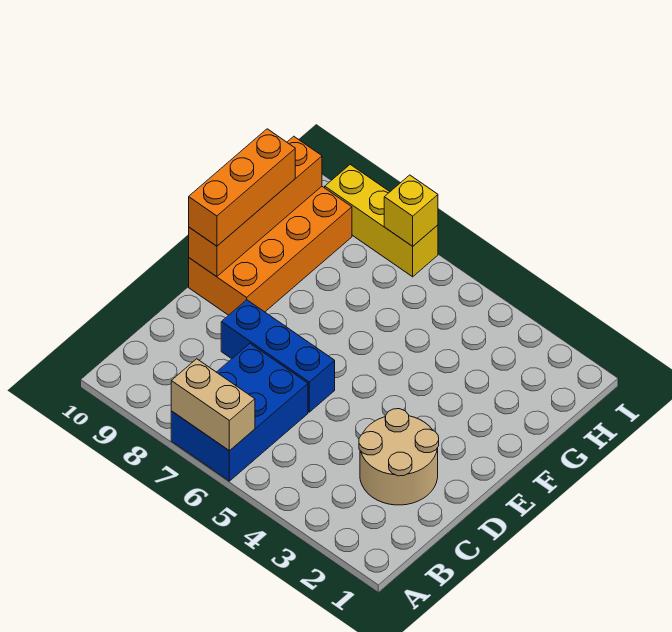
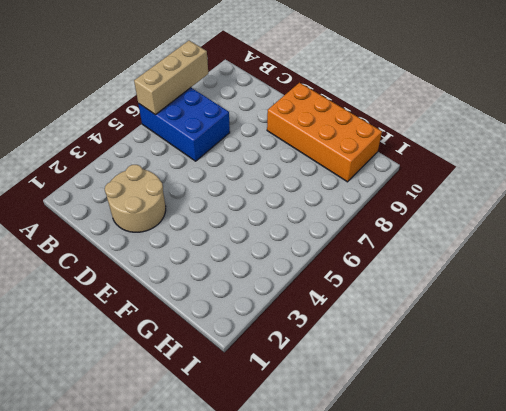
tan 1x3 brick [134,40,208,115] -> tan 1x2 brick [171,359,255,451]
none -> blue 1x3 brick [221,300,335,412]
none -> yellow 1x3 brick [325,165,438,277]

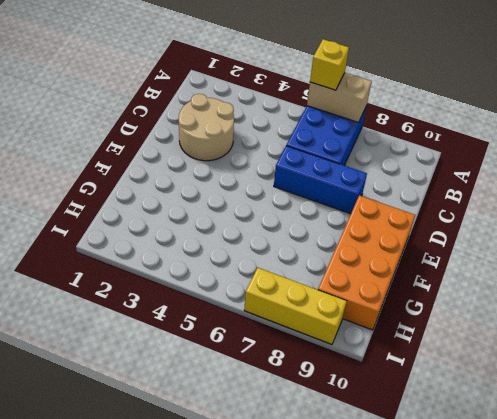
yellow 1x1 brick [310,39,349,90] -> yellow 1x1 brick moved to [384,175,438,246]
none -> orange 1x4 brick [189,136,322,277]
none -> orange 1x3 brick [189,129,295,246]

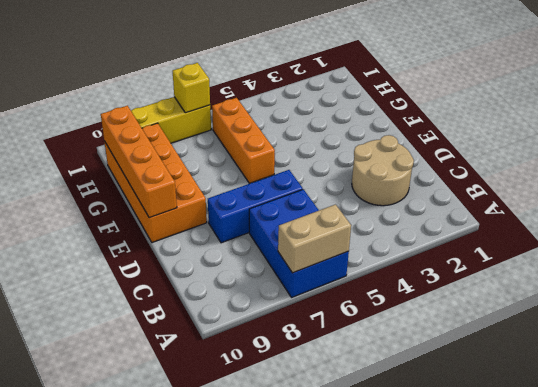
orange 1x3 brick [212,98,275,184] -> orange 1x3 brick moved to [189,129,295,246]

